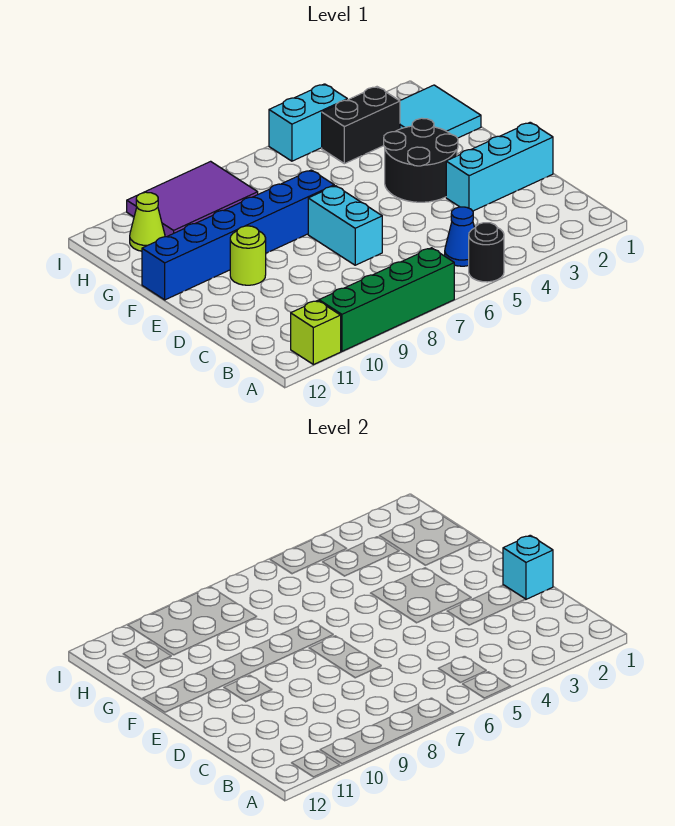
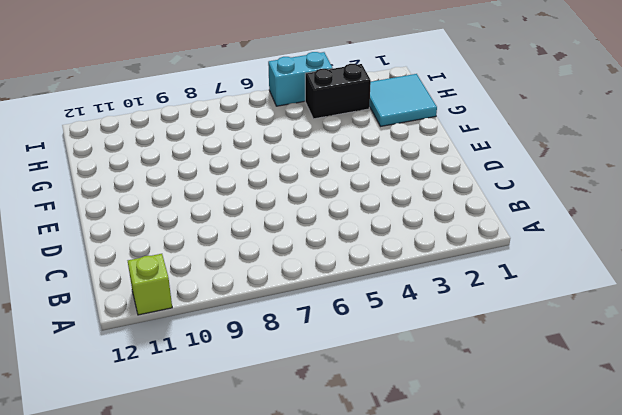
none -> black 1x1 round brick [469,223,504,282]
none -> green 1x4 brick [319,248,454,351]
none -> blue 1x1 cone [445,207,474,266]

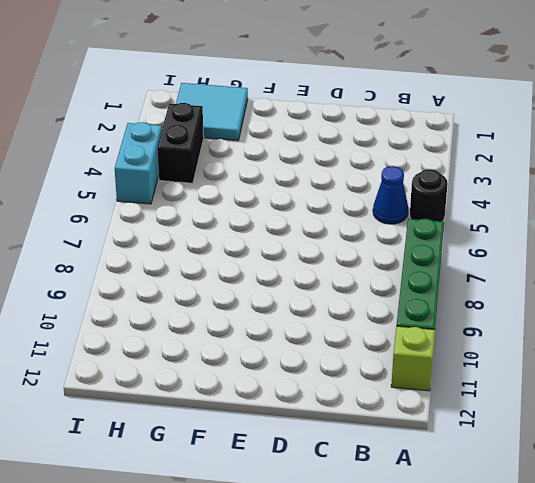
none -> cyan 1x3 brick [446,122,553,211]
none -> cyan 1x2 brick [308,186,382,265]
none -> black 2x2 round brick [384,118,458,202]

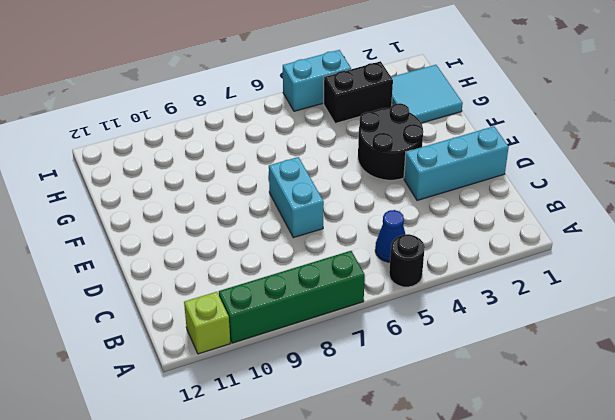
none -> lime 1x1 round brick [230,226,266,285]
none -> blue 1x6 brick [142,170,334,300]
none -> purple 2x3 tile [127,161,258,237]

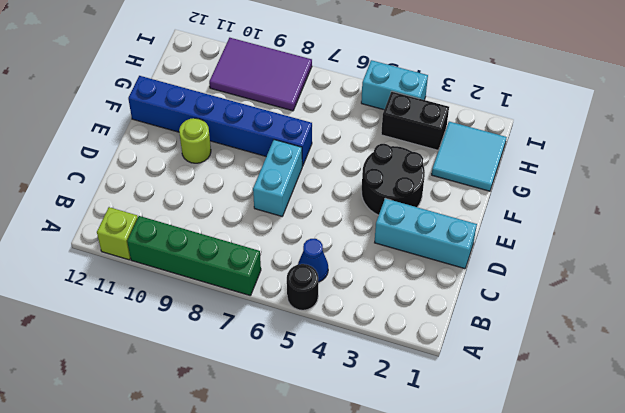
none -> lime 1x1 cone [130,192,165,251]
none -> cyan 1x1 brick [503,535,553,599]

